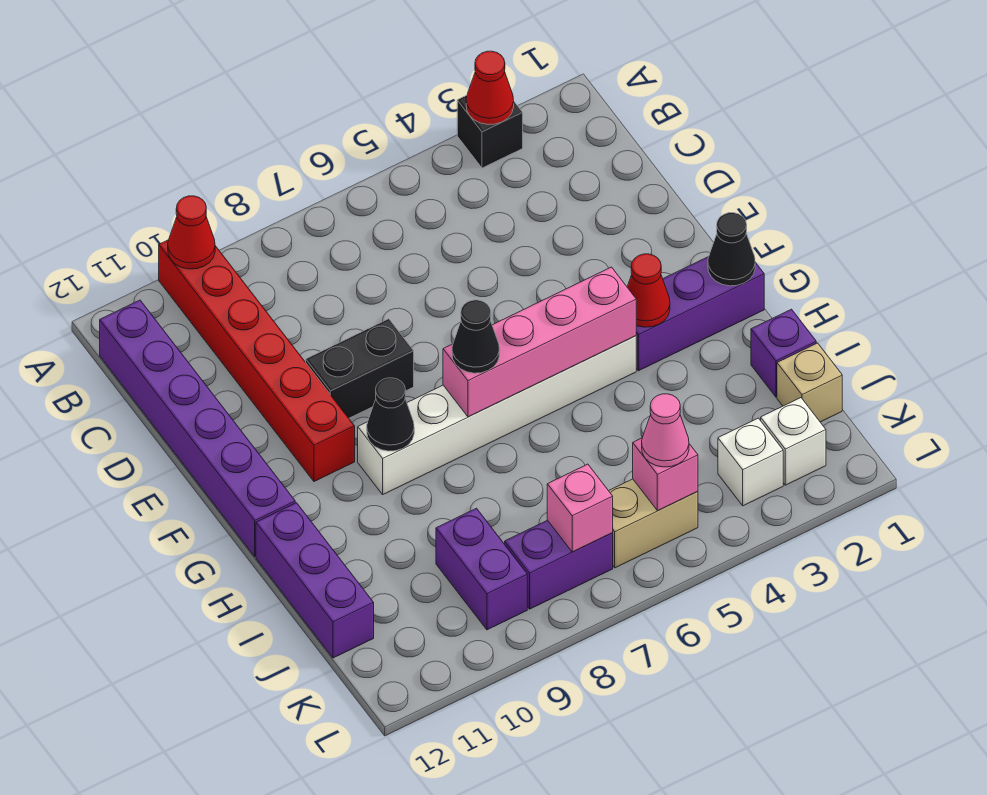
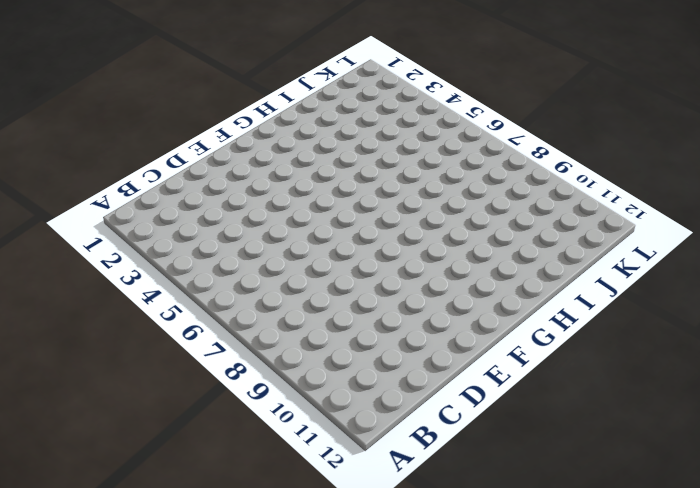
none -> black 1x1 brick [457,95,523,168]
none -> red 1x6 brick [159,240,355,481]
none -> purple 1x6 brick [100,300,295,556]

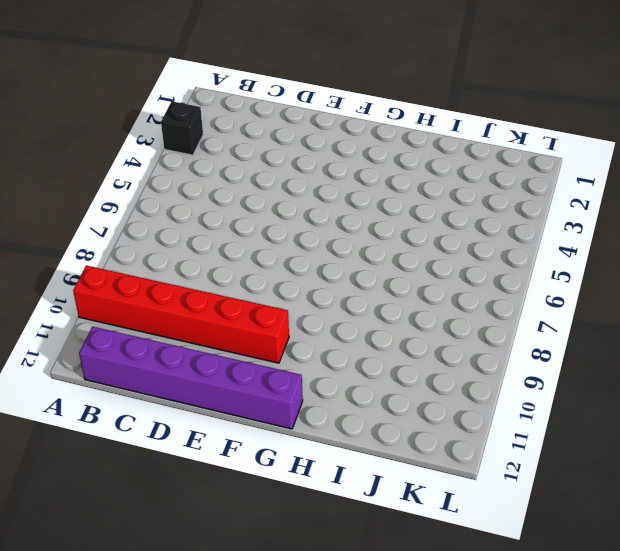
none -> black 1x2 brick [306,319,414,418]
none -> purple 1x3 brick [636,257,764,371]
none -> white 1x6 brick [358,336,636,494]

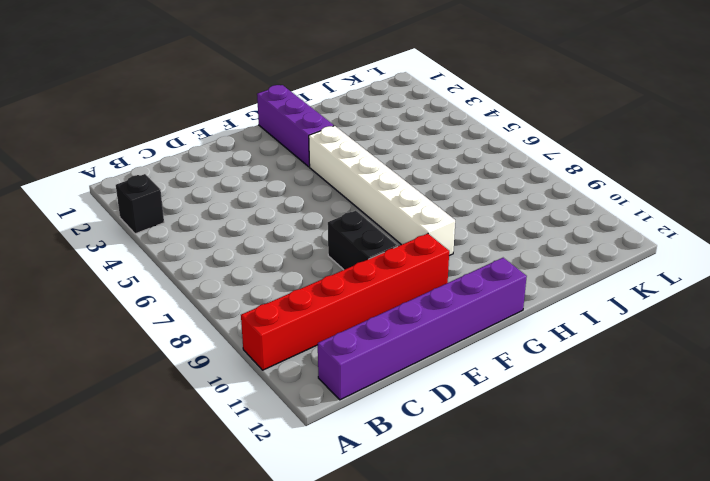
none -> purple 1x3 brick [256,503,374,658]
none -> purple 1x1 brick [751,309,816,397]
none -> tan 1x1 brick [777,343,842,422]

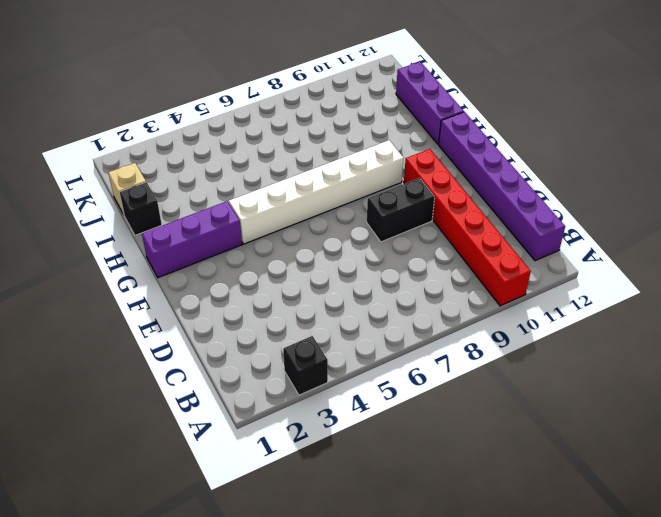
black 1x1 brick [119,182,162,235] -> purple 1x1 brick [751,309,816,397]
none -> purple 1x2 brick [436,508,527,630]
none -> white 1x1 brick [761,398,826,485]
none -> white 1x1 brick [718,418,783,506]

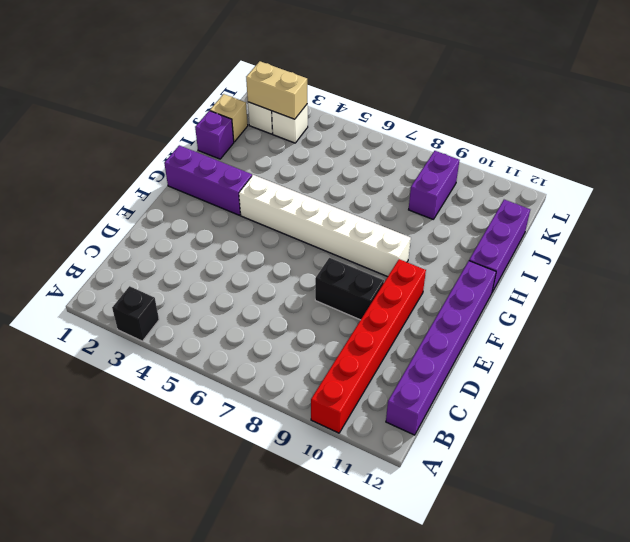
tan 1x2 brick [246,61,307,119] -> tan 1x2 brick moved to [609,479,698,568]
none -> purple 1x2 brick [505,520,613,609]
none -> red 1x1 cone [466,51,514,125]
none -> red 1x1 cone [168,196,215,269]

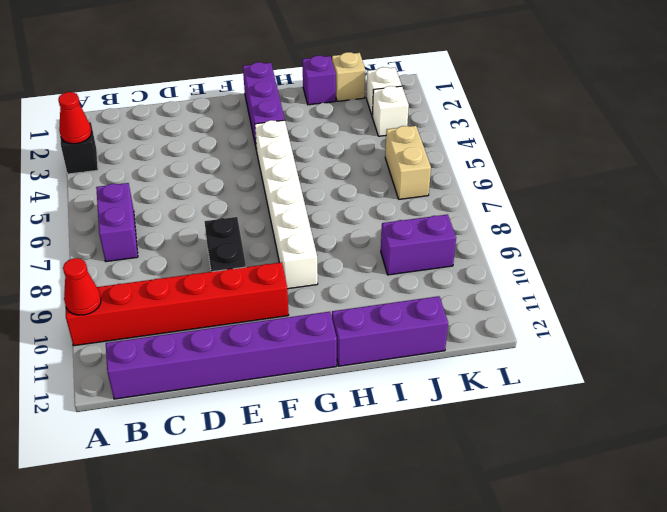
purple 1x2 brick [96,183,138,262] -> purple 1x2 brick moved to [505,520,613,609]
none -> black 1x1 cone [708,213,755,286]
none -> red 1x1 cone [627,254,670,327]
none -> pink 1x4 brick [443,267,636,417]

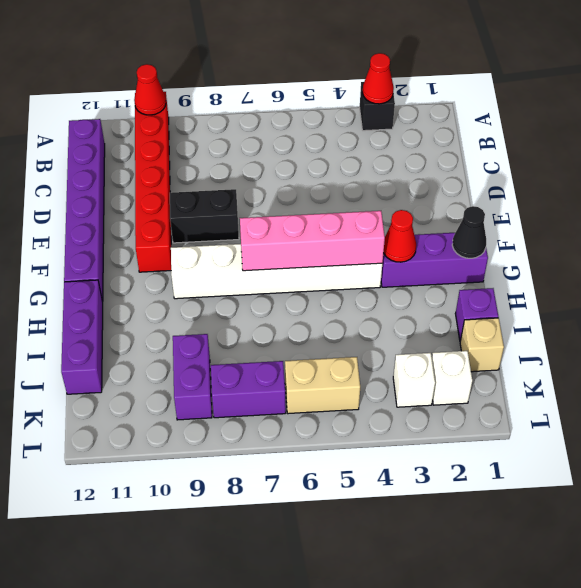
none -> black 1x1 cone [367,378,414,451]
none -> pink 1x1 brick [633,438,698,511]
none -> pink 1x1 brick [547,464,613,552]

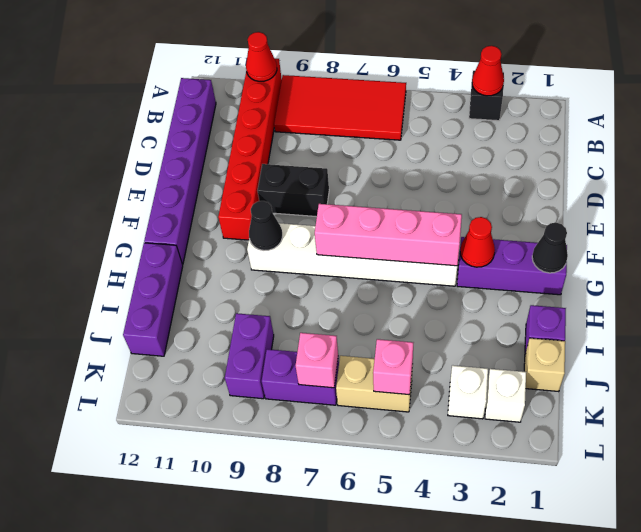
red 2x4 tile [274,75,406,140] -> none
none -> black 1x1 cone [452,300,499,373]
none -> pink 1x1 cone [642,394,689,467]

